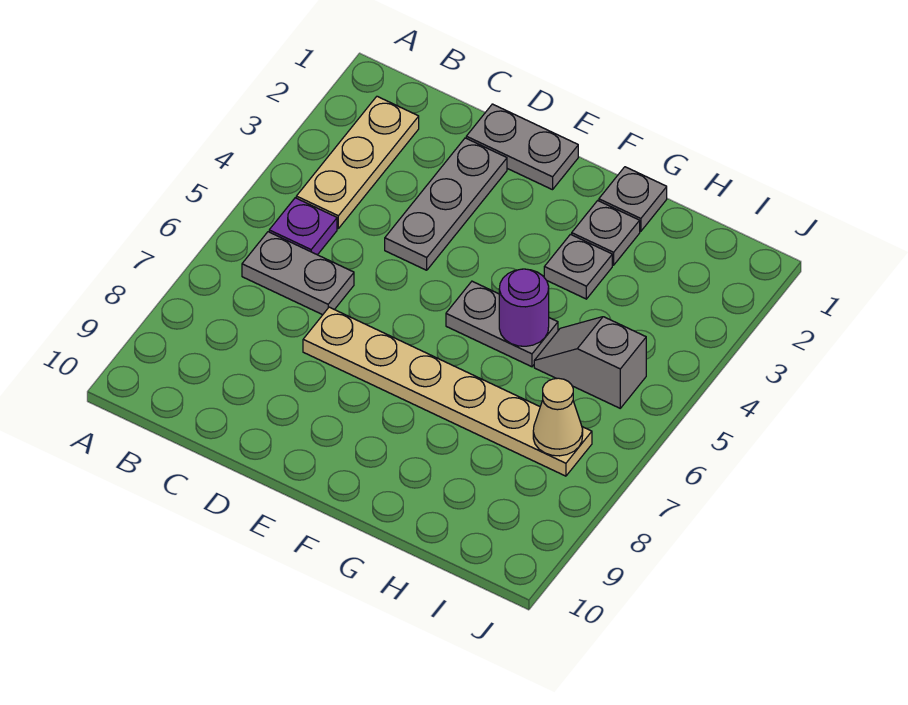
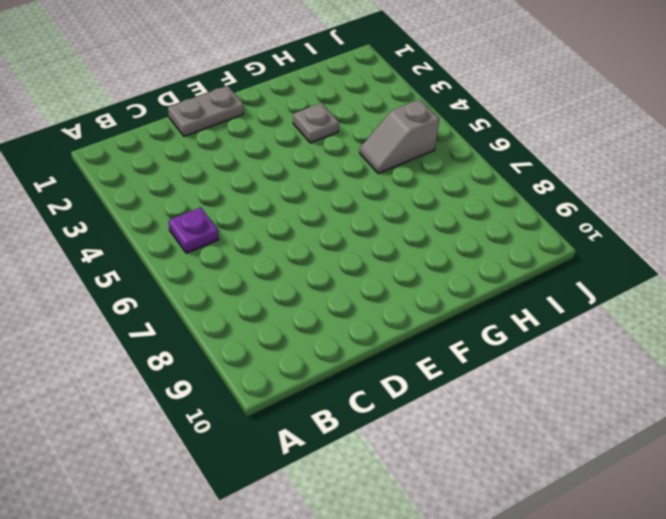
none -> tan 1x3 plate [296,96,419,228]
none -> grey 1x2 plate [242,232,354,315]
none -> grey 1x3 plate [385,138,507,270]

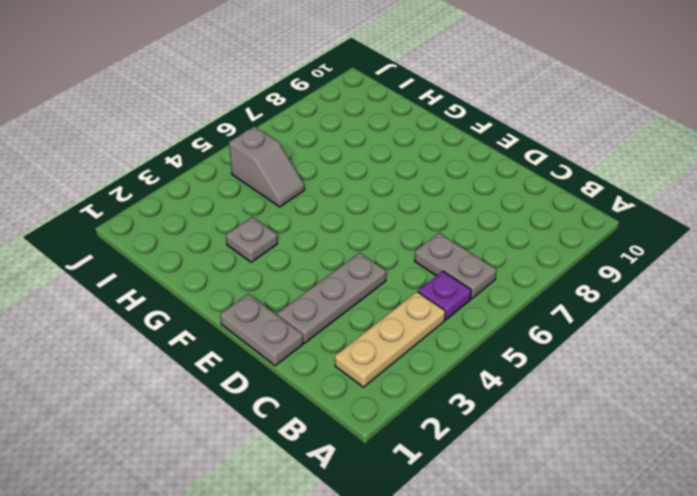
none -> tan 1x6 plate [303,307,592,476]
none -> grey 1x2 plate [446,281,558,367]
none -> grey 1x1 plate [599,167,667,231]

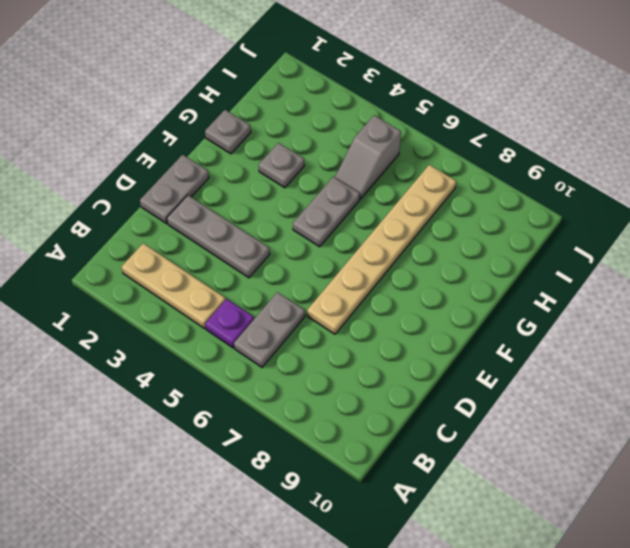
none -> grey 1x1 plate [572,201,640,265]
none -> purple 1x1 round brick [499,269,549,346]
none -> tan 1x1 cone [533,378,583,456]

